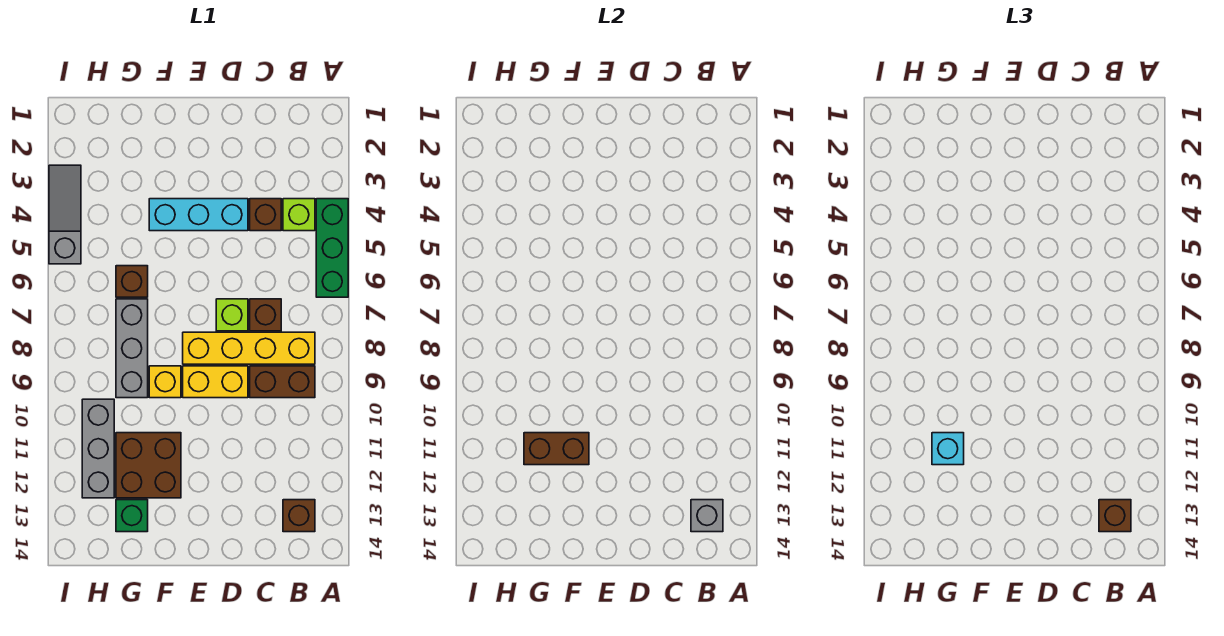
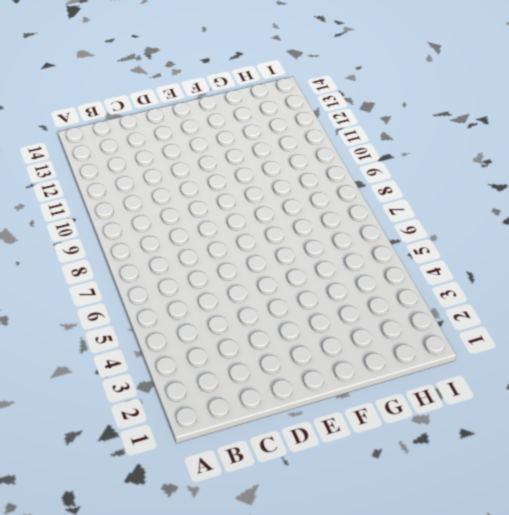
none -> green 1x3 brick [316,199,348,297]
none -> lime 1x1 brick [283,199,315,231]
none -> yellow 1x4 brick [183,332,315,364]

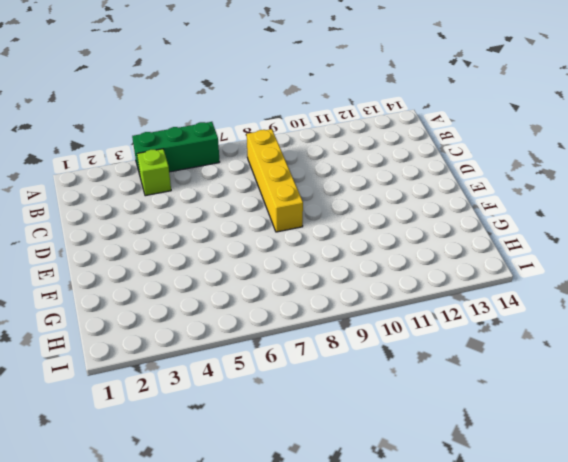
none -> brown 1x2 brick [250,366,315,398]
none -> brown 1x1 brick [283,500,315,532]
none -> brown 1x1 brick [250,199,281,231]

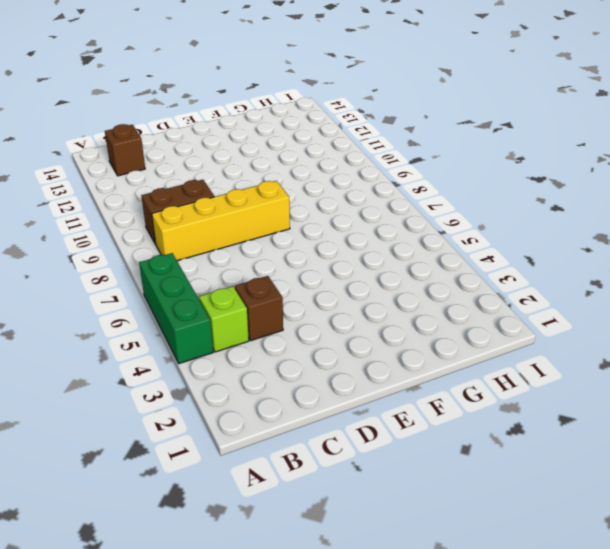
none -> brown 1x1 brick [250,299,281,331]
none -> cyan 1x3 brick [149,199,248,231]
none -> lime 1x1 brick [216,299,248,331]

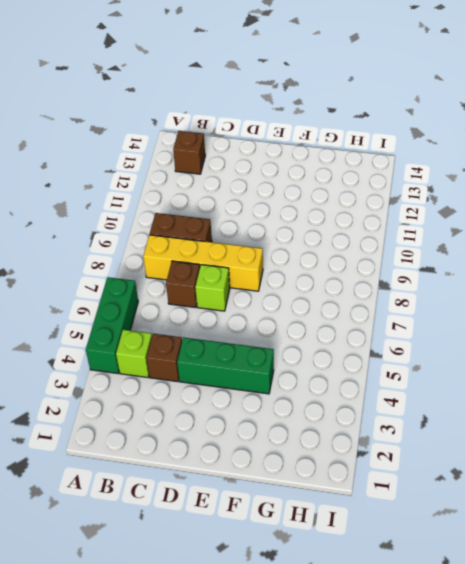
green 1x3 brick [177,337,274,394] -> cyan 1x3 brick [149,199,248,231]
none -> yellow 1x2 brick [183,366,248,398]
none -> yellow 1x1 brick [149,366,181,398]
none -> brown 2x2 brick [116,433,181,498]

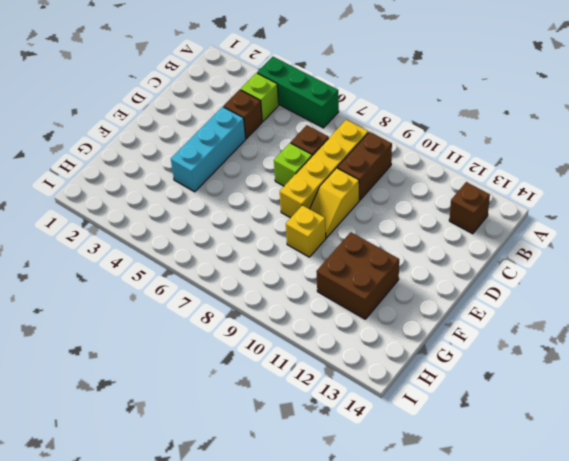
yellow 1x2 slope [310,168,359,238] -> yellow 1x2 brick [183,366,248,398]
none -> brown 1x1 brick [116,266,148,297]
none -> grey 1x3 brick [116,299,148,398]
none -> green 1x1 brick [116,500,148,532]

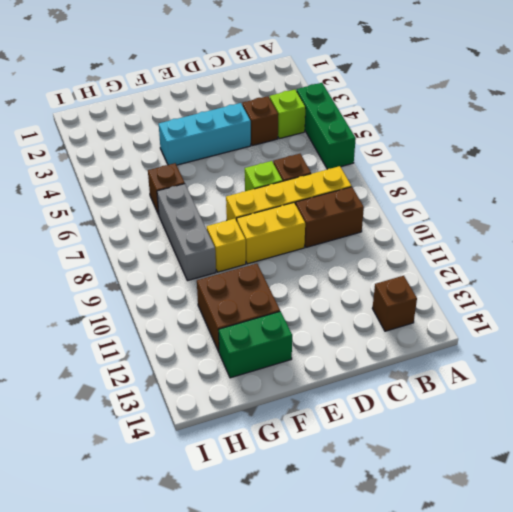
green 1x2 brick [219,311,292,378] -> green 1x1 brick [116,500,148,532]
none -> grey 1x3 brick [82,399,114,498]
none -> grey 1x3 slope [49,165,81,264]
none -> grey 1x1 brick [691,500,723,532]

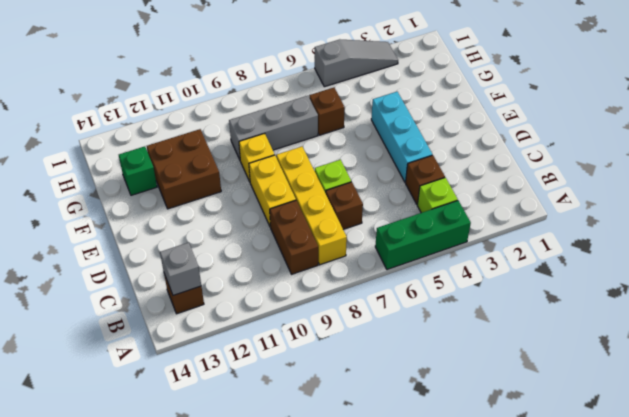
none -> grey 1x3 brick [82,399,114,498]
none -> brown 1x2 brick [524,433,589,465]
none -> brown 1x1 brick [1099,500,1131,532]

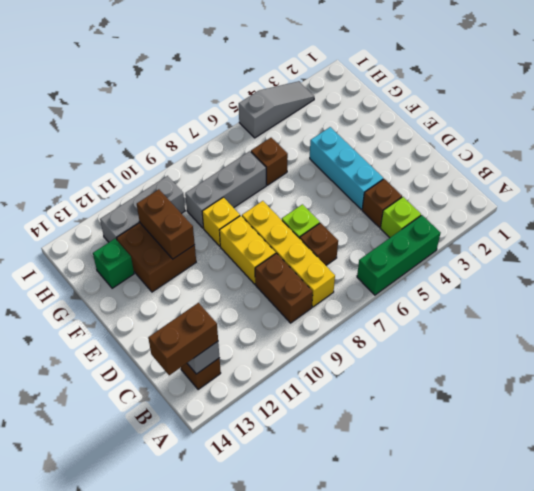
brown 1x2 brick [148,303,218,375] -> brown 1x1 brick [1099,500,1131,532]
none -> cyan 1x1 brick [932,433,964,465]

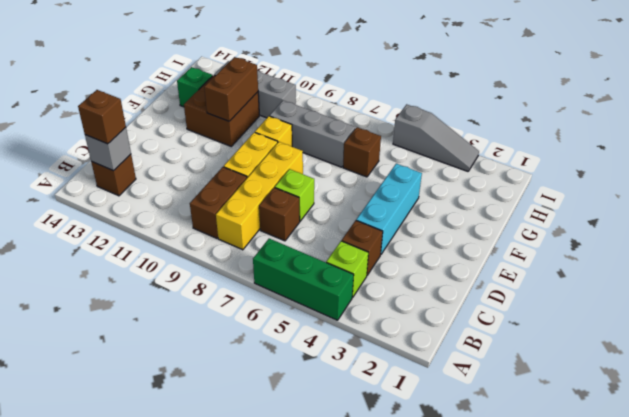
none -> cyan 1x1 brick [932,433,964,465]

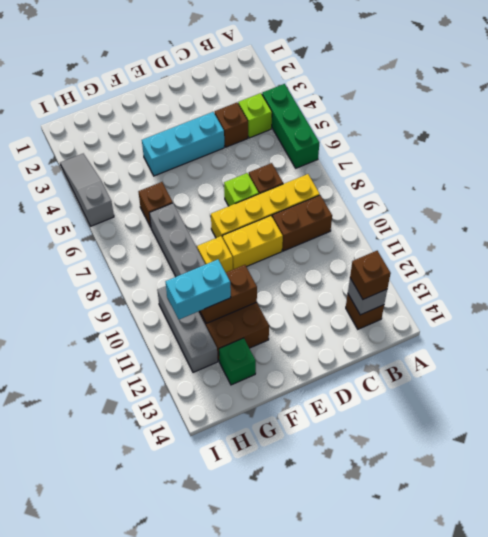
cyan 1x2 brick [166,260,231,319] -> cyan 1x1 brick [932,433,964,465]

